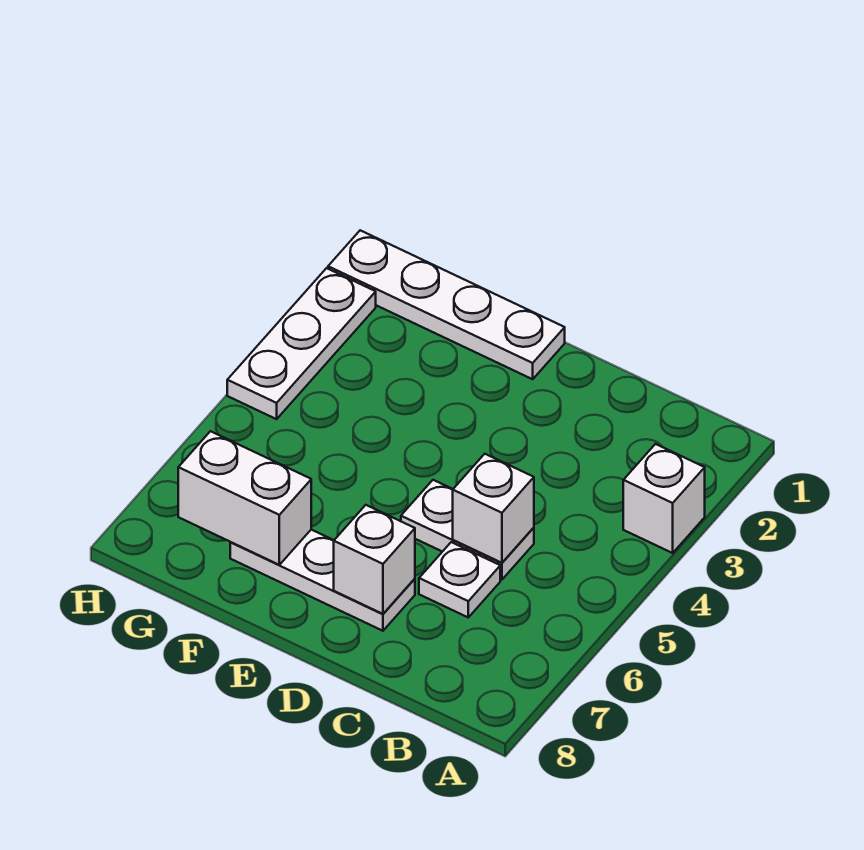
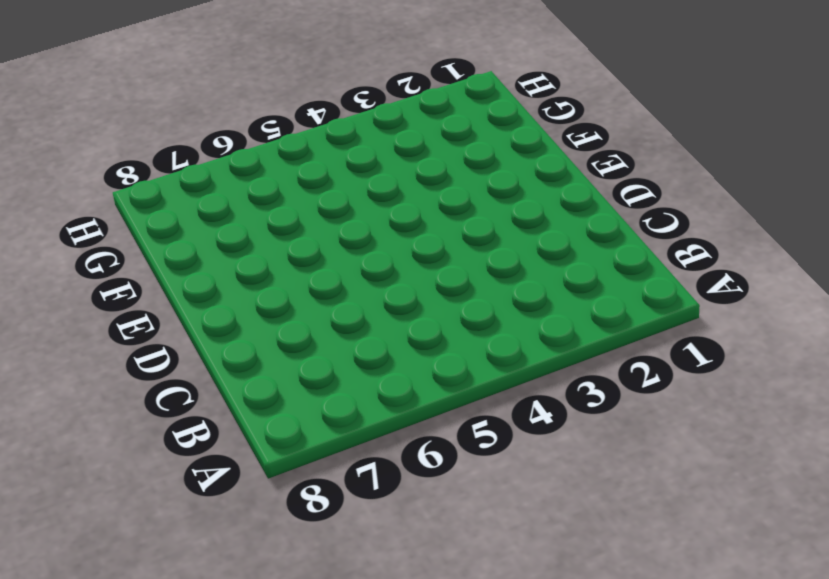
none -> white 1x1 brick [623,444,705,553]
none -> white 1x2 plate [401,480,534,580]

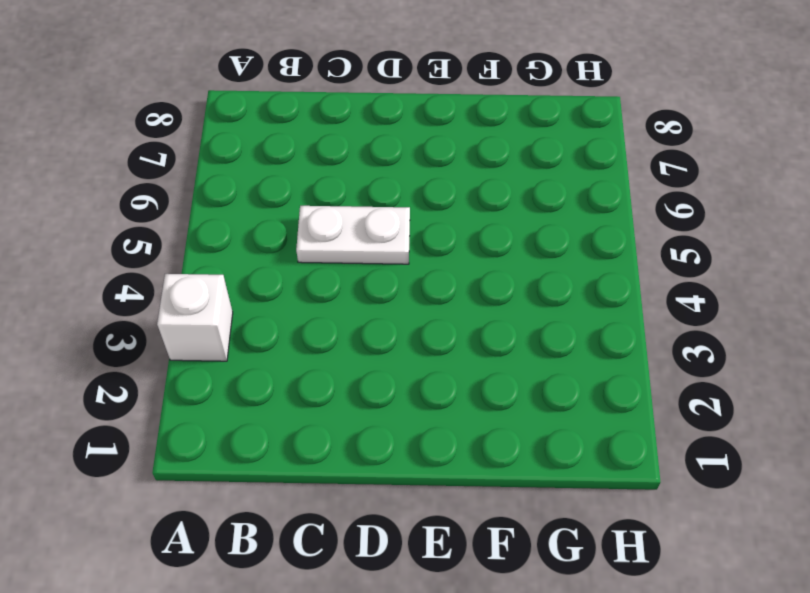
none -> white 1x1 plate [419,542,500,617]
none -> white 1x3 plate [230,530,415,631]

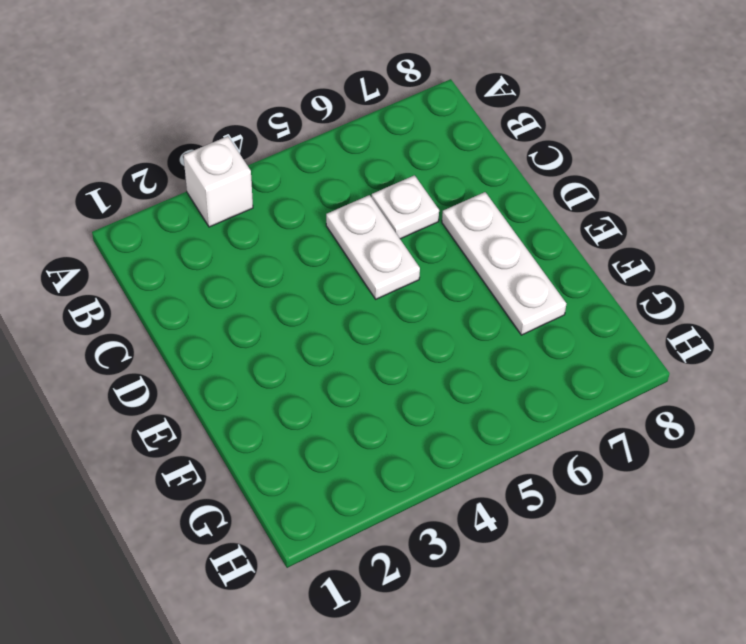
none -> white 1x4 plate [328,230,565,379]
none -> white 1x3 plate [227,268,376,419]

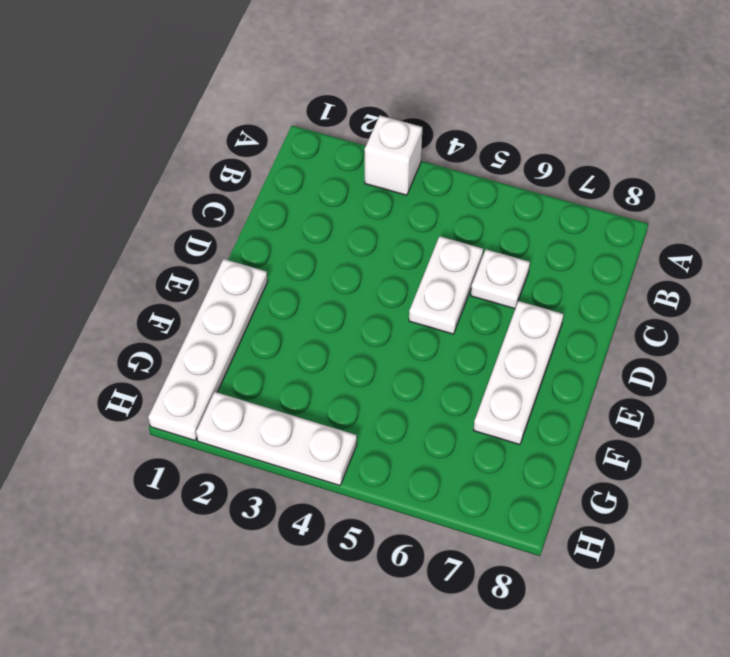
none -> white 1x1 brick [453,454,534,563]
none -> white 1x1 brick [334,505,415,614]

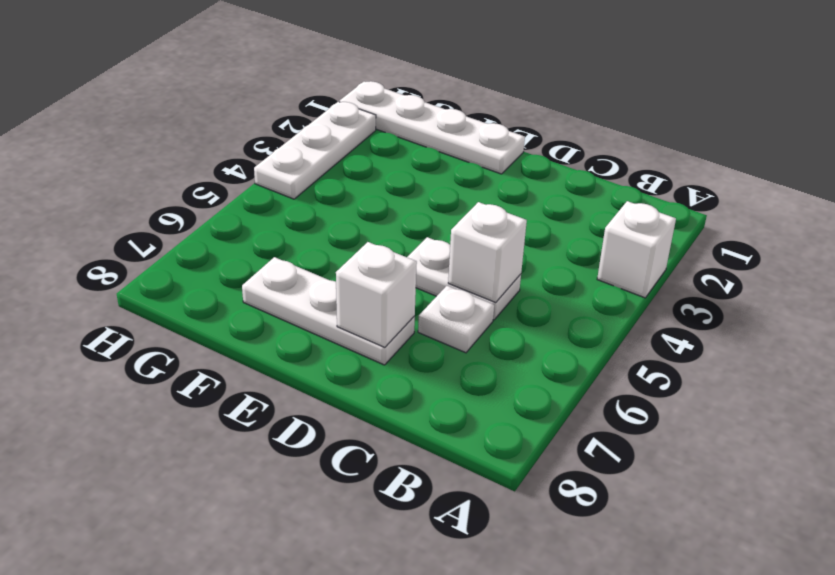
none -> white 1x2 brick [178,431,311,565]

